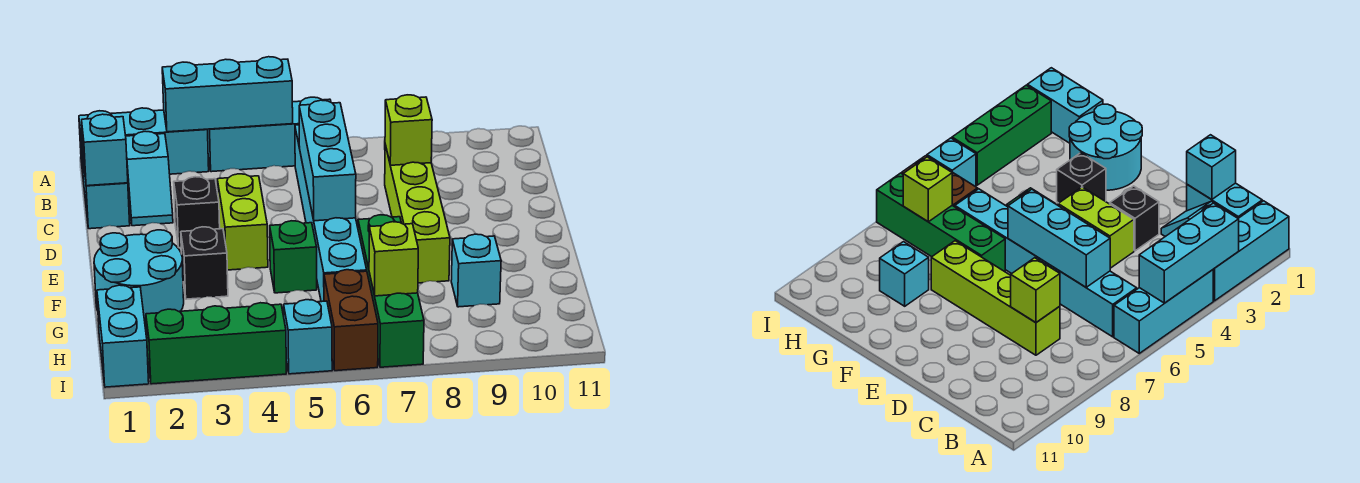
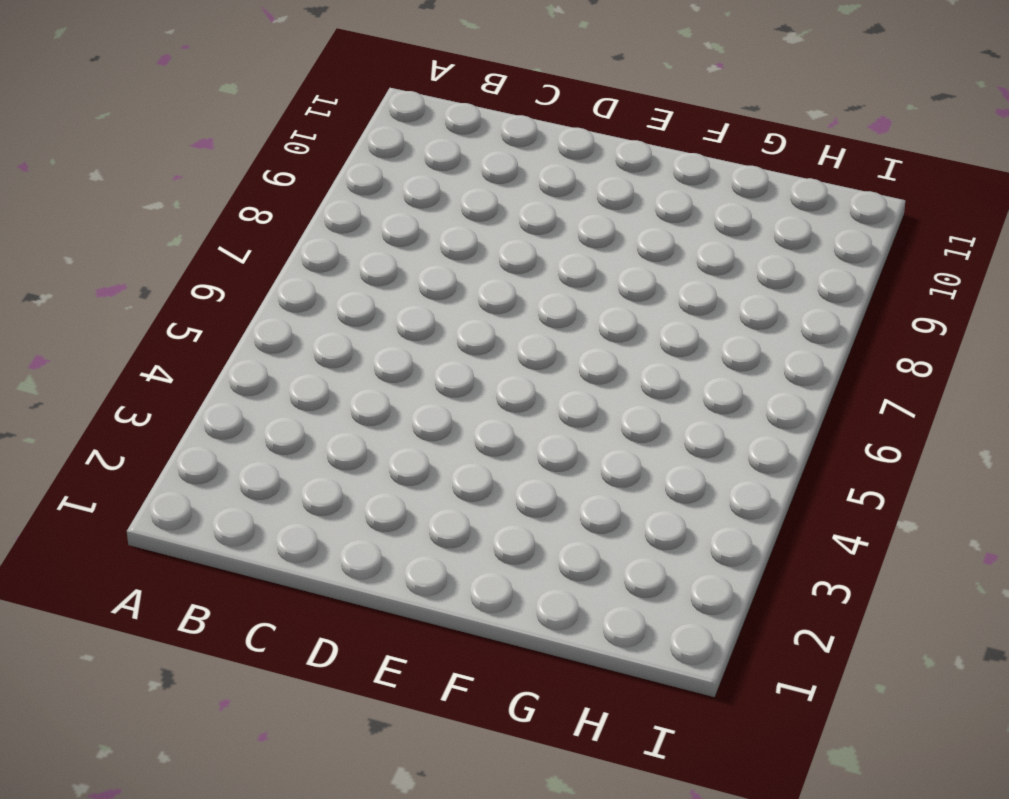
none -> cyan 1x3 brick [79,108,209,174]
none -> cyan 1x3 brick [208,97,331,172]
none -> cyan 1x2 brick [81,139,130,229]

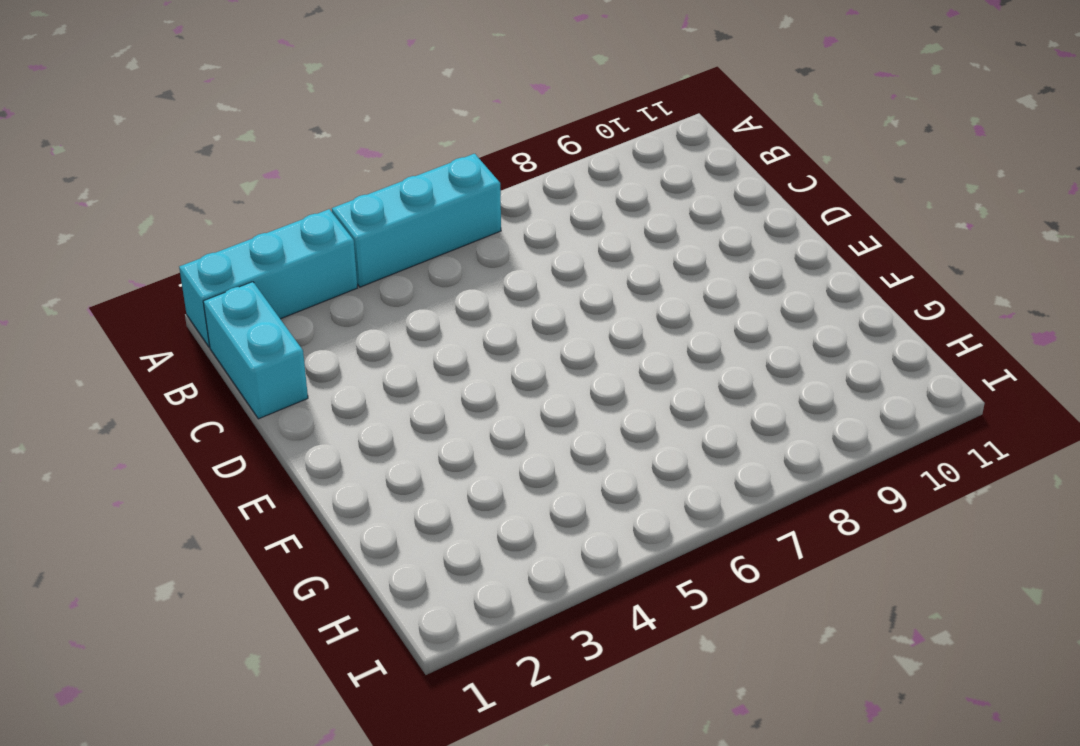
none -> cyan 1x2 slope [126,131,173,226]
none -> cyan 1x6 brick [295,125,367,302]
none -> lime 1x4 brick [385,145,450,283]

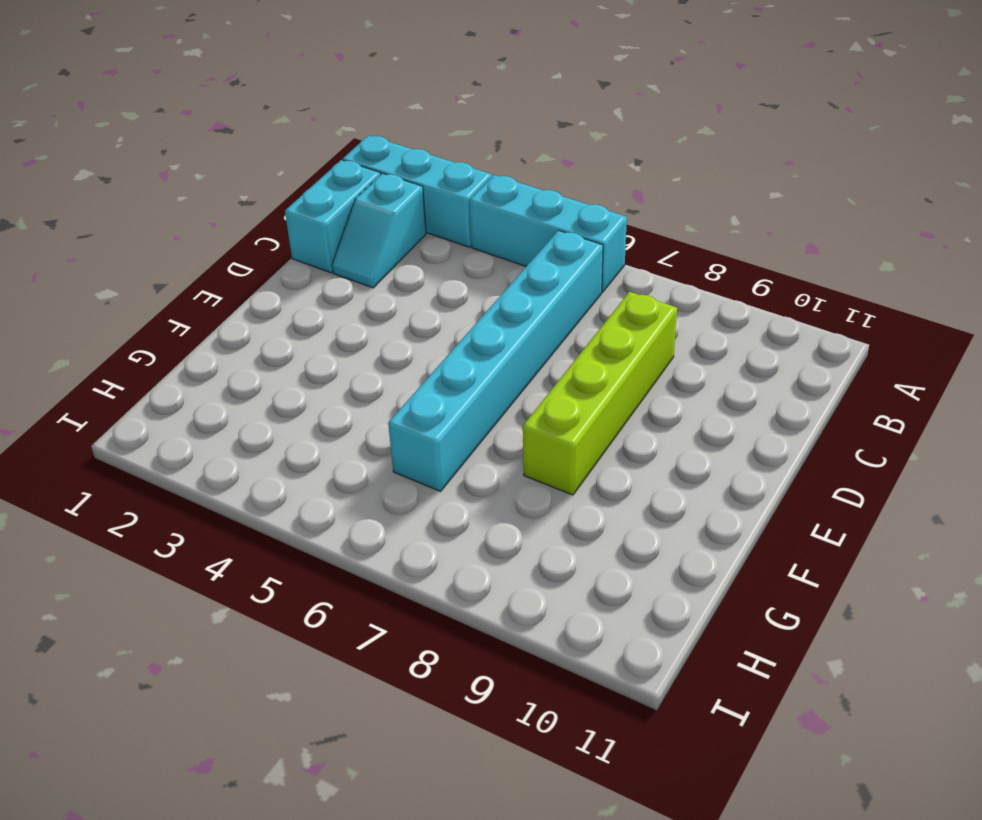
none -> black 1x1 brick [174,177,220,248]
none -> lime 1x2 brick [217,174,268,270]
none -> cyan 2x2 round brick [94,230,184,329]

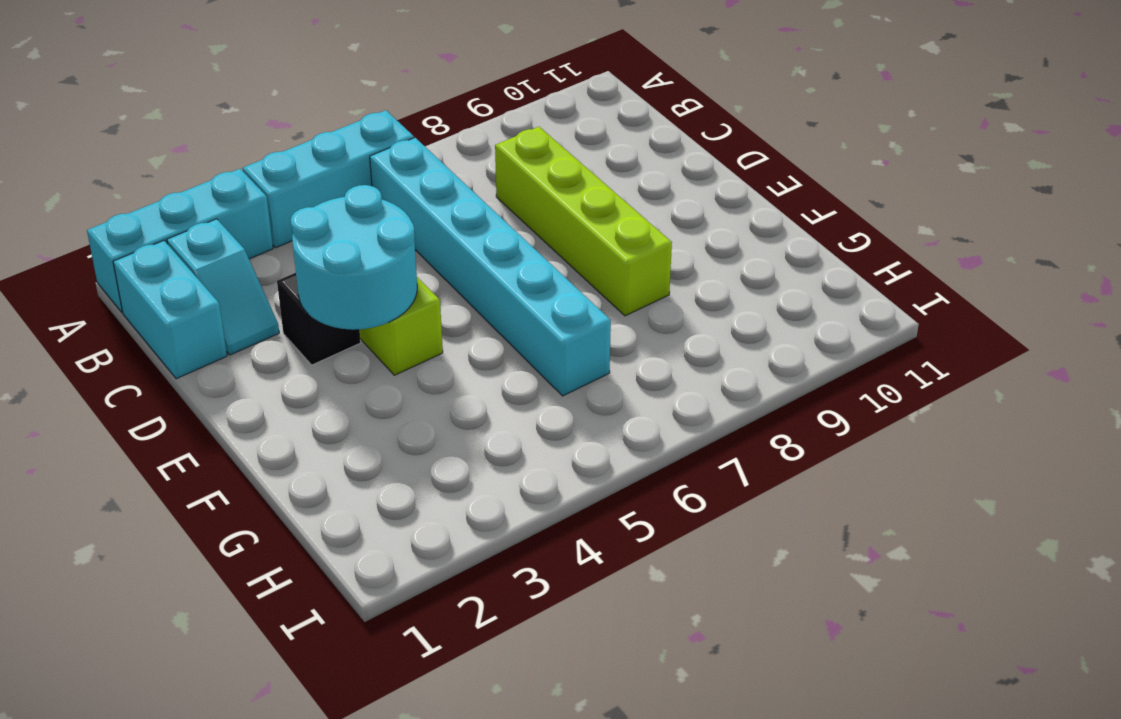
cyan 2x2 round brick [291,185,417,330] -> cyan 2x2 round brick moved to [94,230,184,329]
none -> black 1x1 brick [181,227,228,299]
none -> green 1x1 brick [270,221,317,293]
none -> green 1x4 brick [358,215,424,367]

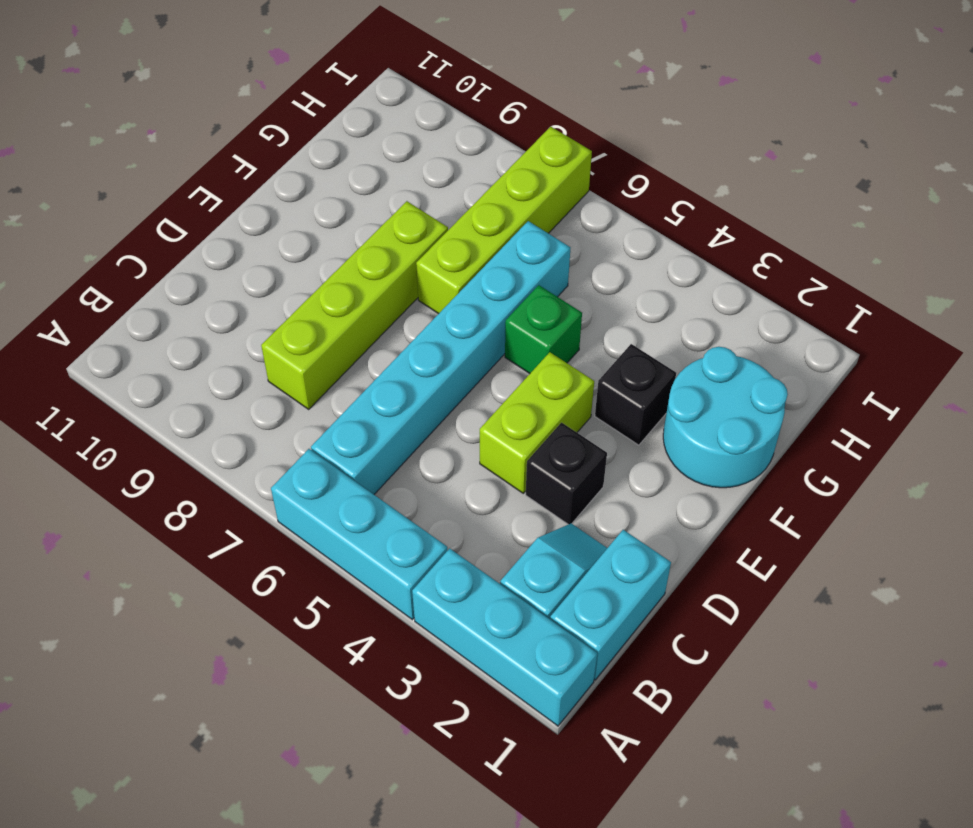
lime 1x4 brick [416,127,592,314] -> green 1x4 brick [358,215,424,367]
none -> cyan 1x1 brick [451,234,501,307]
none -> cyan 1x2 brick [97,285,149,387]
none -> brown 1x2 brick [324,270,378,371]

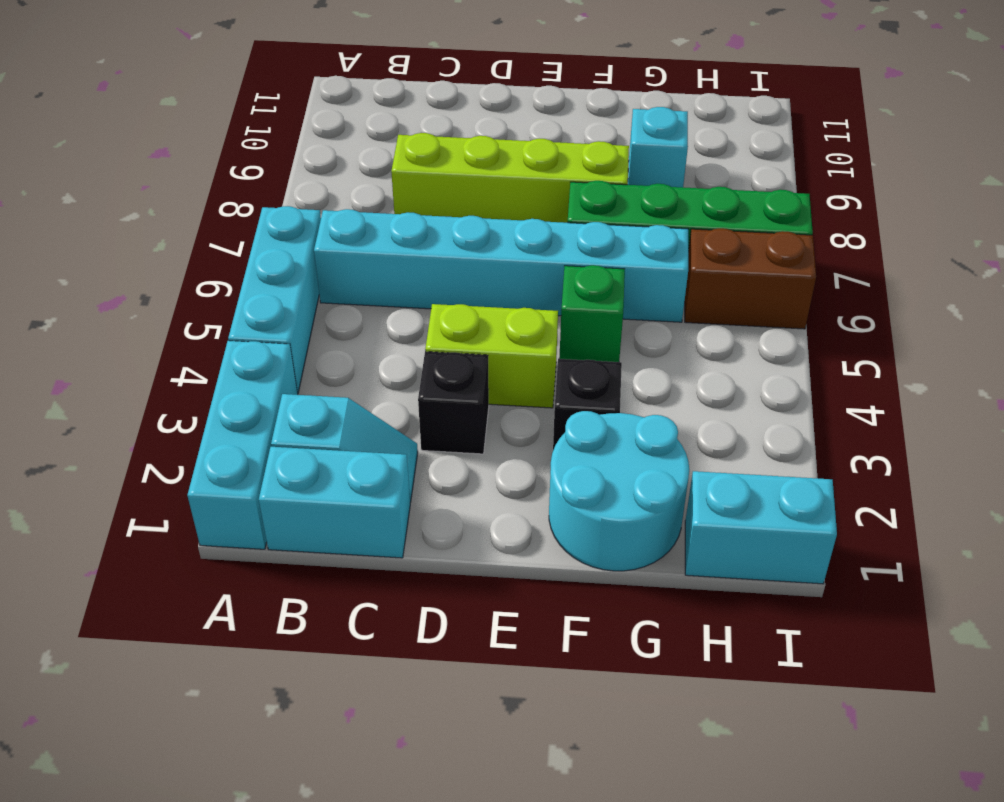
none -> green 1x3 brick [146,303,286,384]
none -> cyan 1x1 brick [284,300,332,374]
none -> cyan 1x3 brick [162,57,293,132]

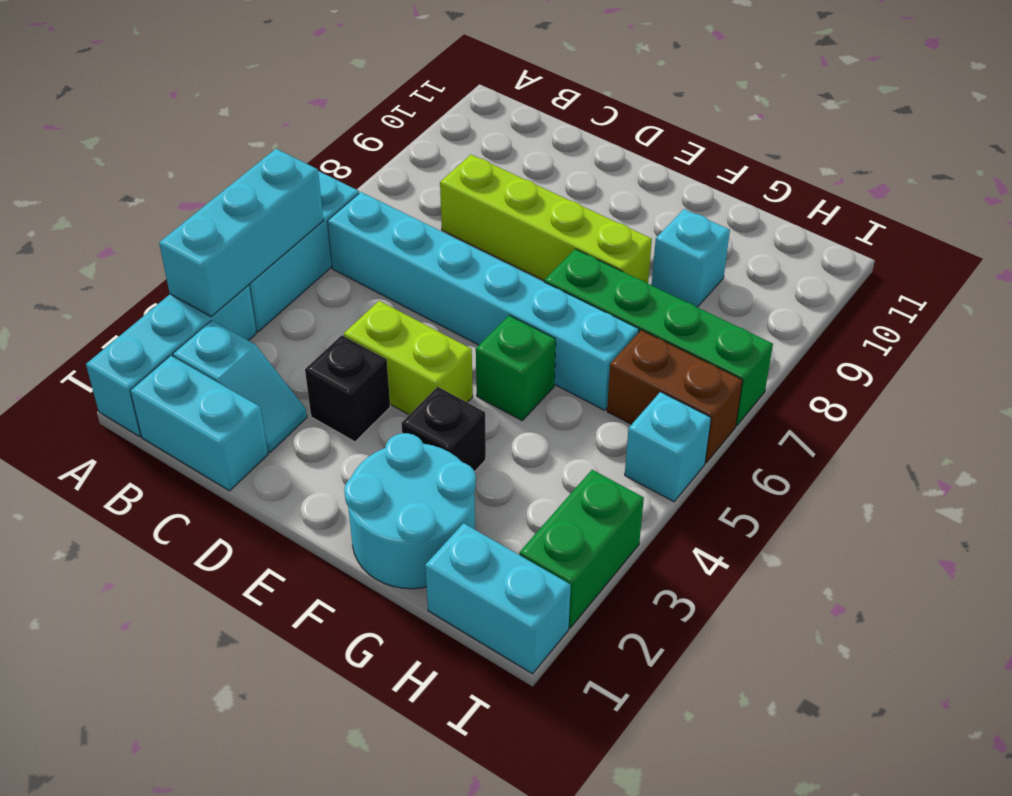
green 1x2 brick [519,470,644,628] -> green 1x3 brick [146,303,286,384]
none -> cyan 1x1 brick [82,114,128,186]
none -> cyan 1x3 brick [299,100,356,221]
none -> lime 1x1 brick [385,95,432,165]

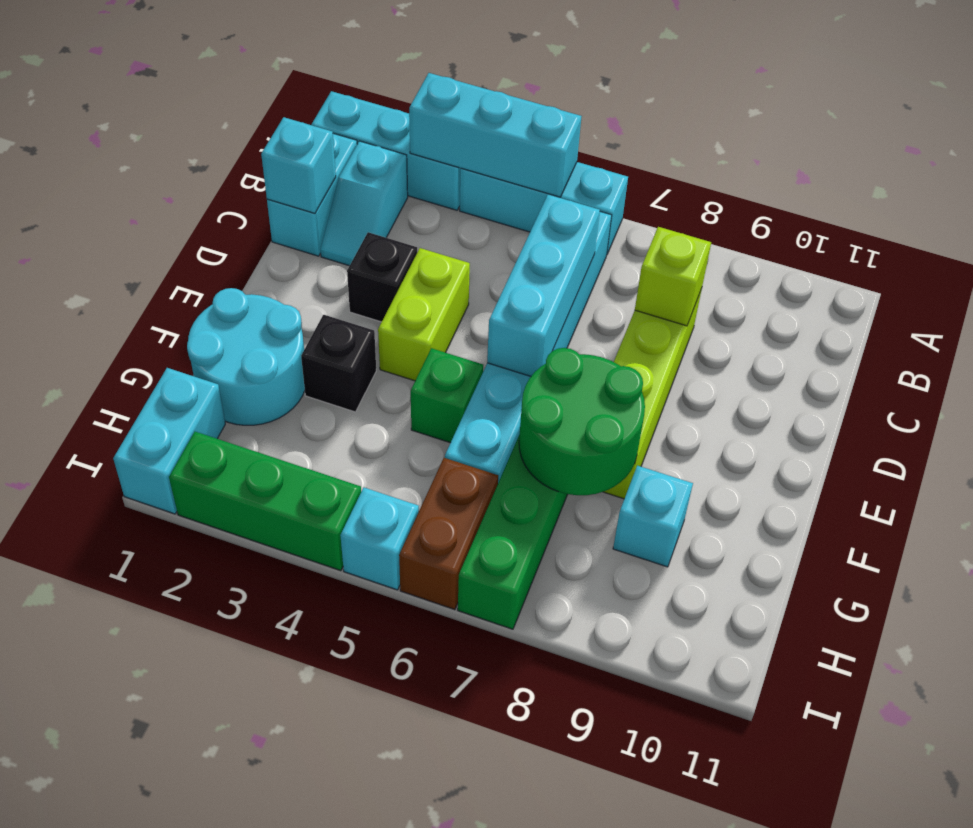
green 2x2 round brick [519,348,645,495] -> none
none -> lime 1x1 brick [369,222,418,296]

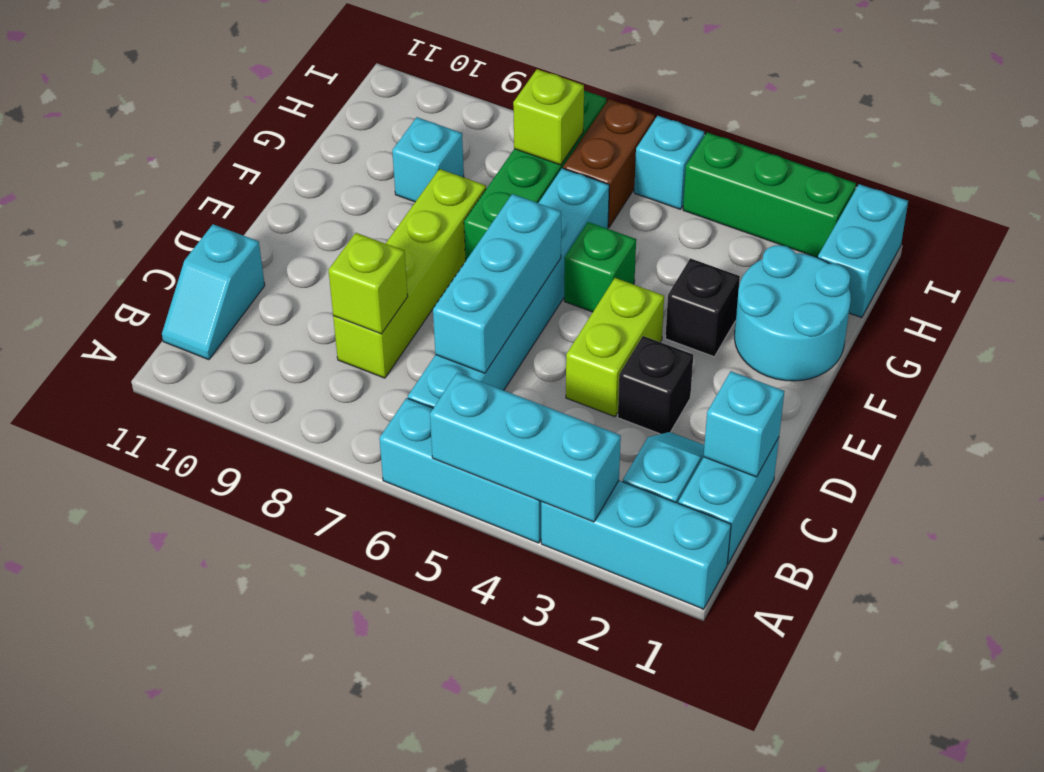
cyan 1x2 slope [162,224,265,360] -> none

